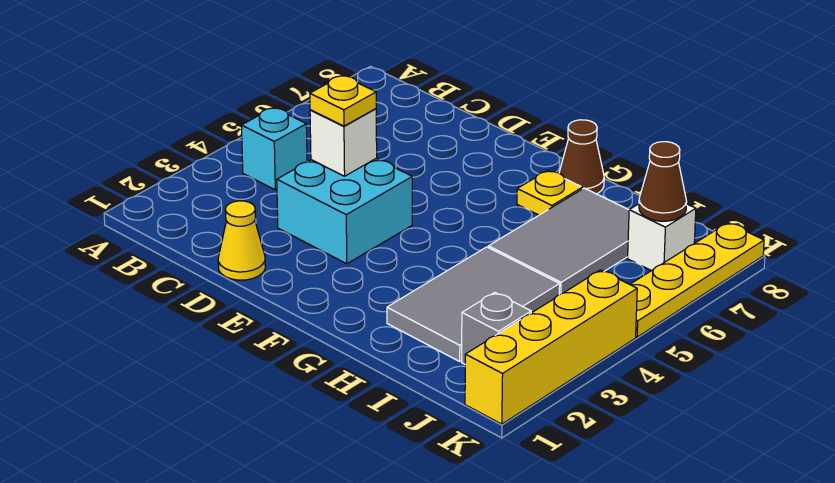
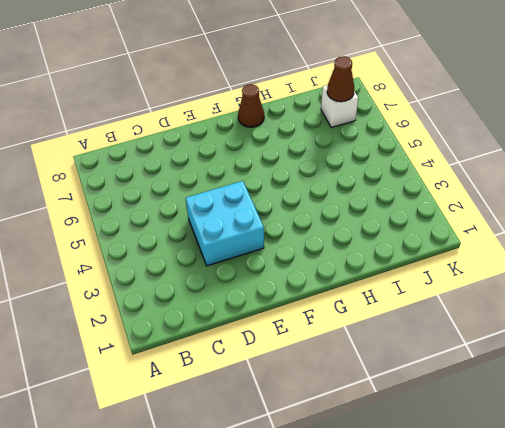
none -> cyan 1x1 brick [242,108,307,190]
none -> yellow 1x1 cone [218,201,265,280]
none -> yellow 1x1 plate [517,171,582,215]

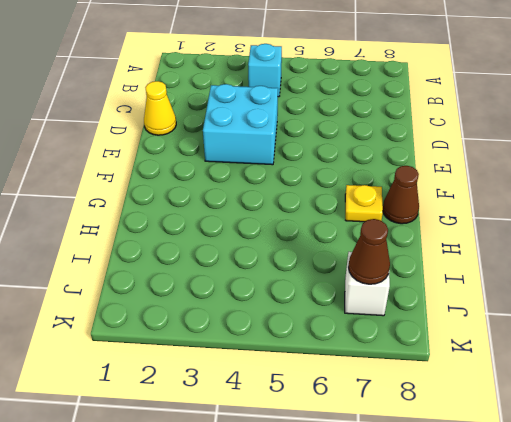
none -> grey 2x3 tile [387,247,560,361]
none -> grey 2x3 tile [488,188,629,294]
none -> grey 1x1 brick [462,292,531,364]

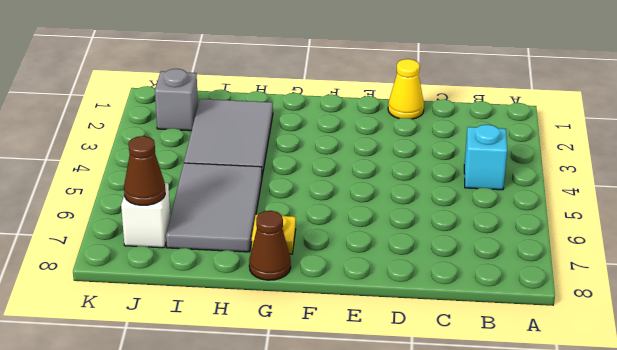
none -> cyan 2x2 brick [277,158,412,264]
none -> yellow 1x4 brick [465,270,637,424]
none -> yellow 1x4 plate [630,223,764,337]

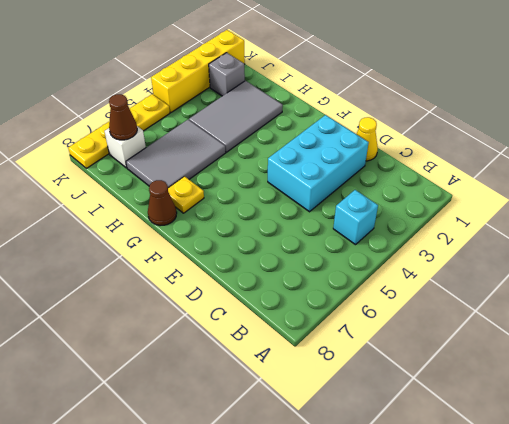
cyan 2x3 brick [268,115,369,212] -> cyan 2x2 brick [277,158,412,264]
none -> white 1x1 brick [310,109,377,176]
none -> yellow 1x1 plate [310,76,376,126]

